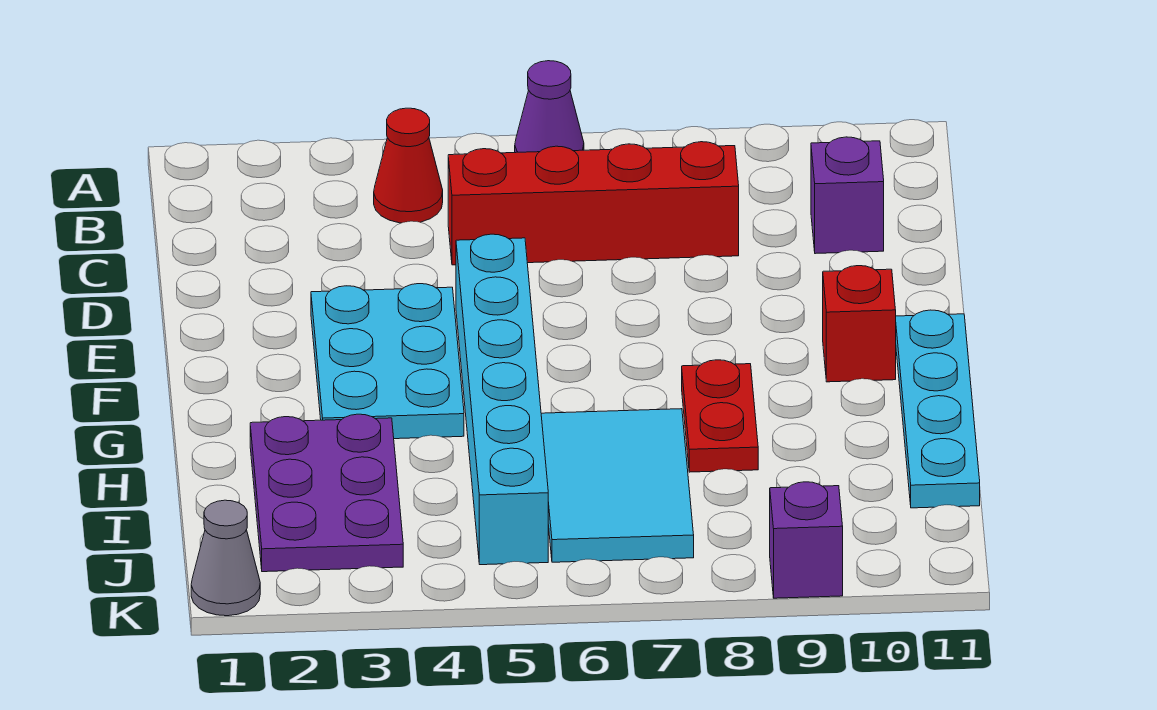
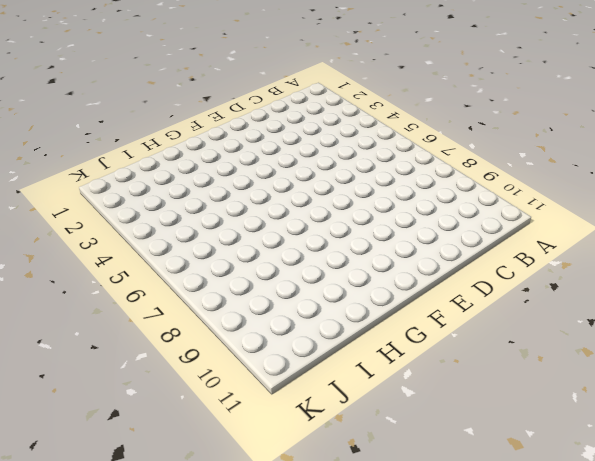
none -> purple 1x1 cone [515,61,584,153]
none -> red 1x1 cone [374,108,443,223]
none -> red 1x4 brick [448,142,739,265]

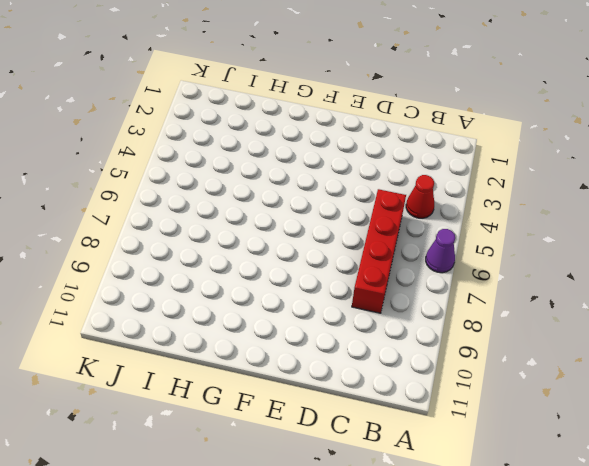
none -> purple 1x1 brick [811,137,884,254]
none -> cyan 2x3 plate [311,284,464,439]
none -> cyan 1x6 brick [456,234,548,565]

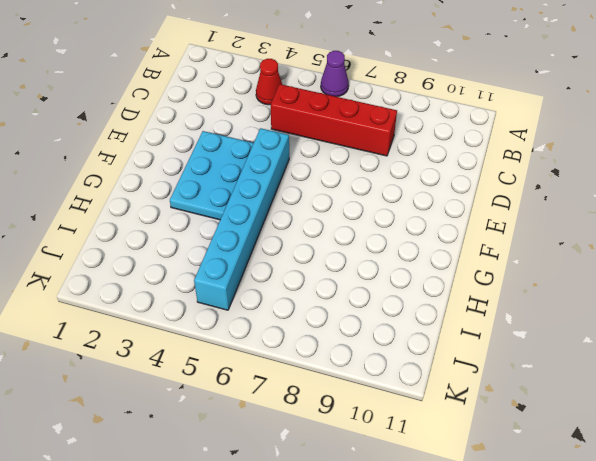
none -> purple 1x1 brick [811,137,884,254]
none -> red 1x1 brick [823,266,896,382]
none -> cyan 1x4 plate [896,310,980,508]

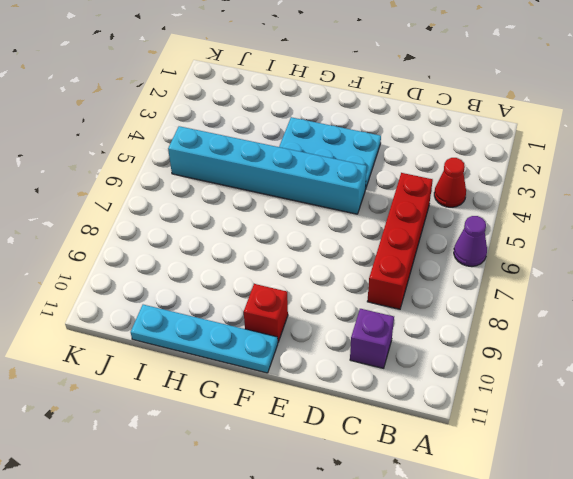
none -> red 1x2 plate [682,360,758,472]
none -> purple 2x3 plate [250,414,403,572]
none -> cyan 2x3 tile [541,409,694,562]

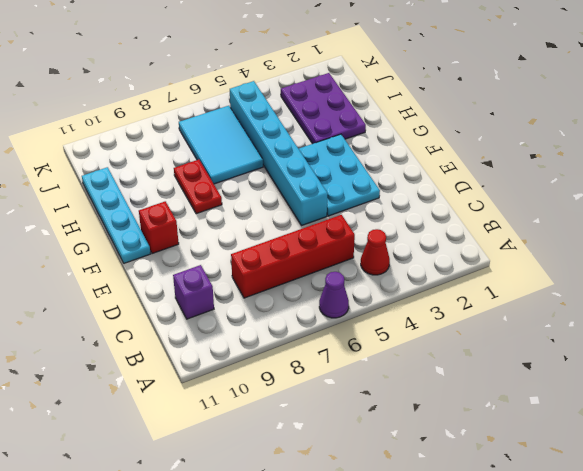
none -> grey 1x1 cone [191,500,260,616]
none -> purple 1x1 brick [770,482,843,598]

